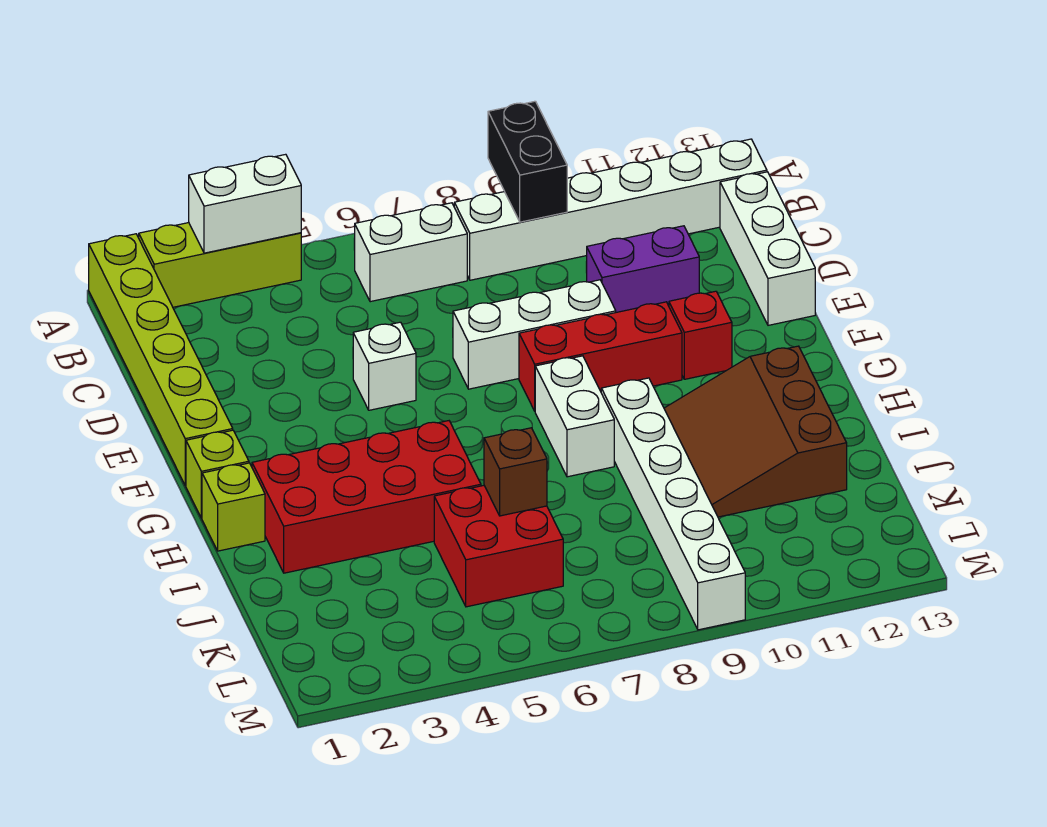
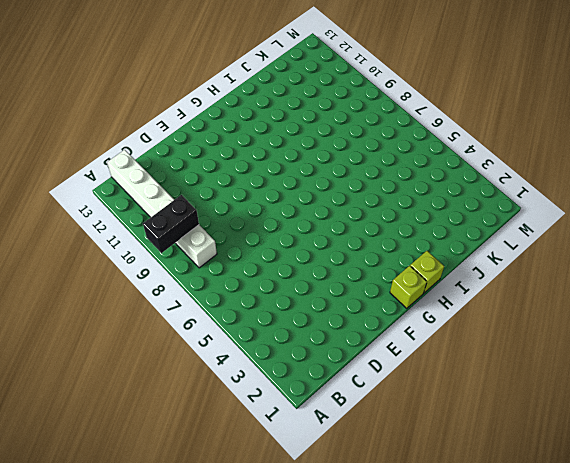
none -> lime 1x6 brick [89,234,233,486]
none -> lime 1x3 brick [139,223,301,307]
none -> white 1x2 brick [354,203,467,302]

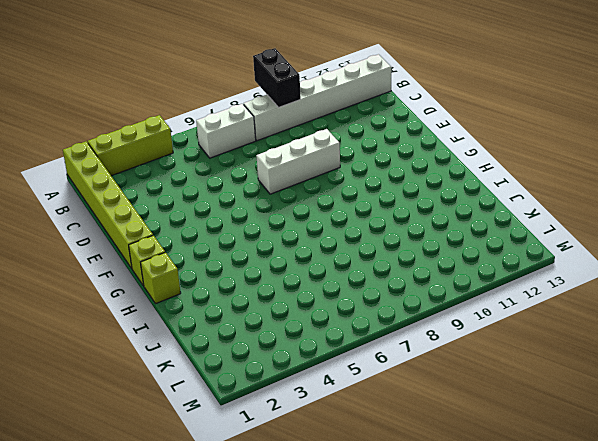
none -> white 1x3 brick [720,172,815,325]
none -> purple 1x2 brick [586,226,699,312]
none -> white 1x1 brick [353,322,416,410]

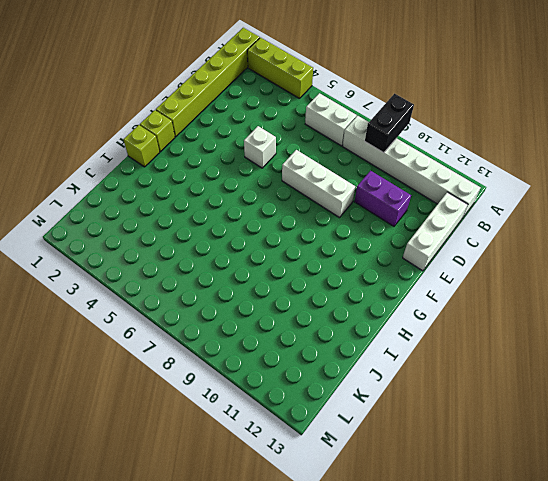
none -> red 1x3 brick [519,302,682,411]
none -> red 1x1 brick [669,291,732,379]
none -> white 1x2 brick [535,356,614,477]

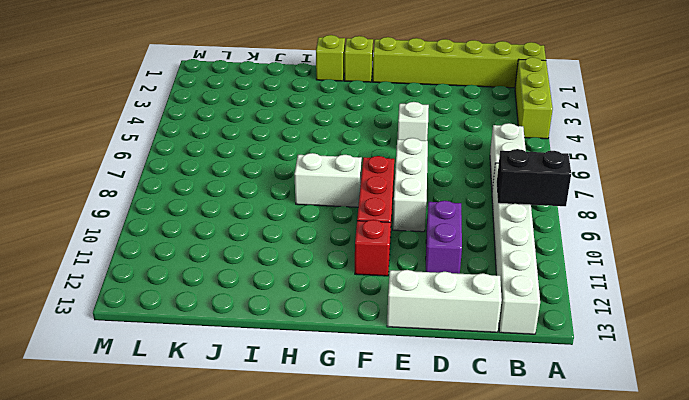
none -> red 2x4 brick [252,421,481,573]
none -> white 1x6 brick [601,378,745,630]
none -> brown 3x3 slope [664,346,847,517]

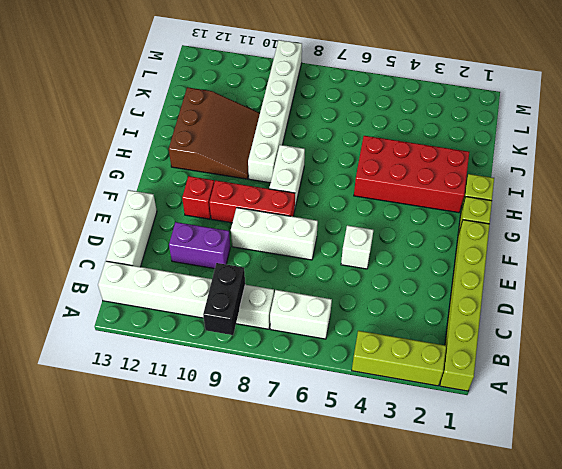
none -> red 2x2 brick [434,486,563,607]
none -> white 1x2 brick [189,154,301,253]
none -> brown 1x1 brick [484,428,547,516]

